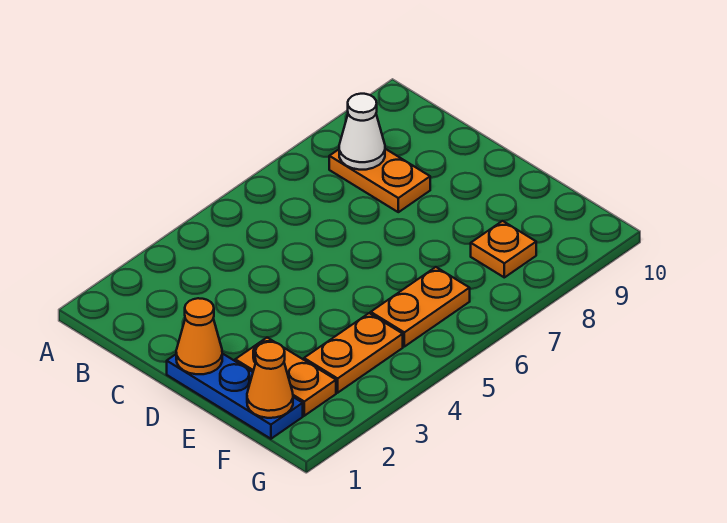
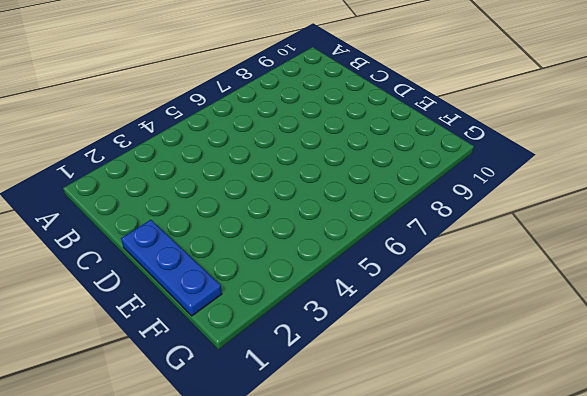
none -> orange 1x2 plate [329,149,430,212]
none -> orange 1x2 plate [235,338,336,416]

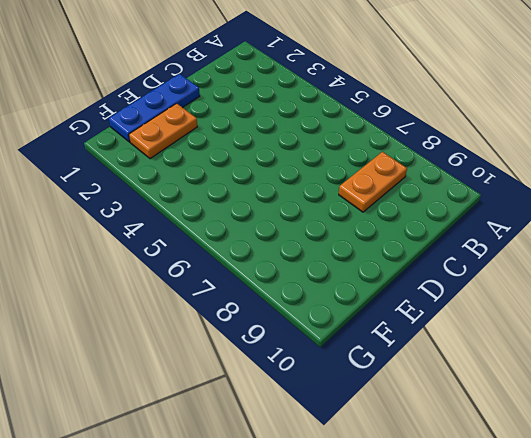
none -> orange 1x2 plate [304,313,403,393]
none -> orange 1x2 plate [371,267,470,347]

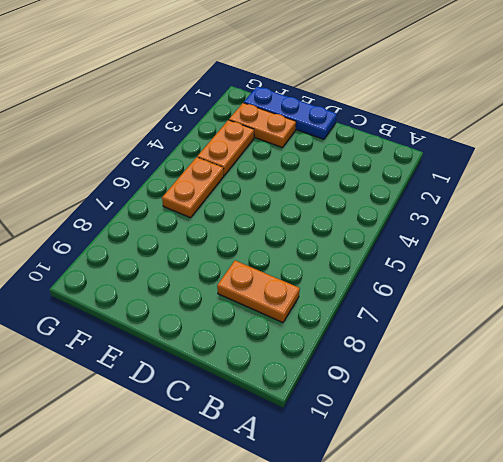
none -> orange 1x1 plate [471,221,536,277]
none -> white 1x1 cone [339,94,385,170]

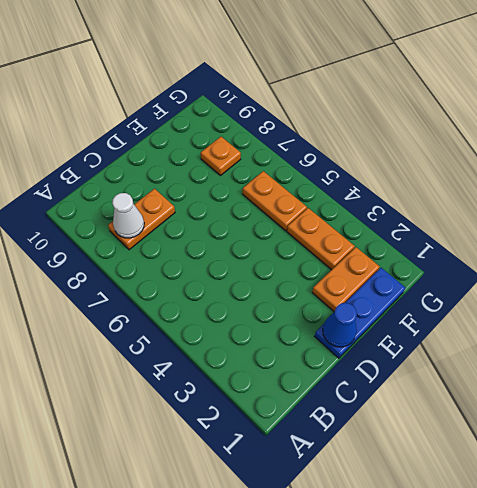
blue 1x1 cone [323,303,357,347] -> orange 1x1 cone [176,298,222,374]
none -> orange 1x1 cone [247,342,293,418]

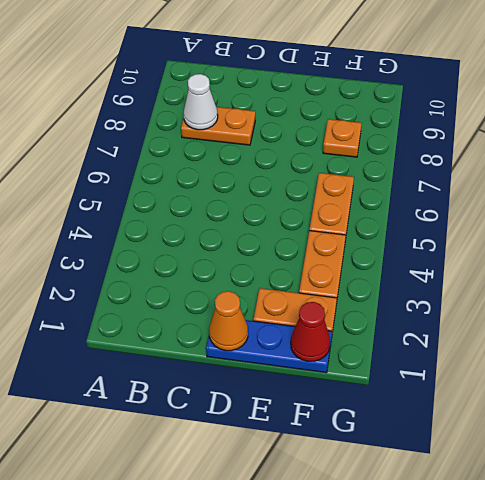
red 1x1 cone [291,302,330,361] -> orange 1x1 cone [247,342,293,418]

